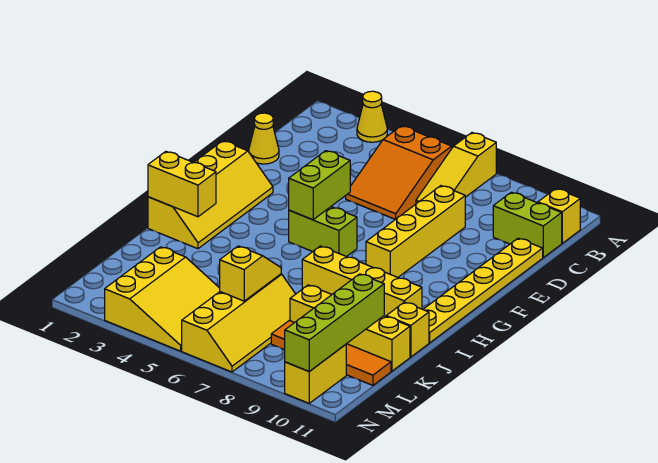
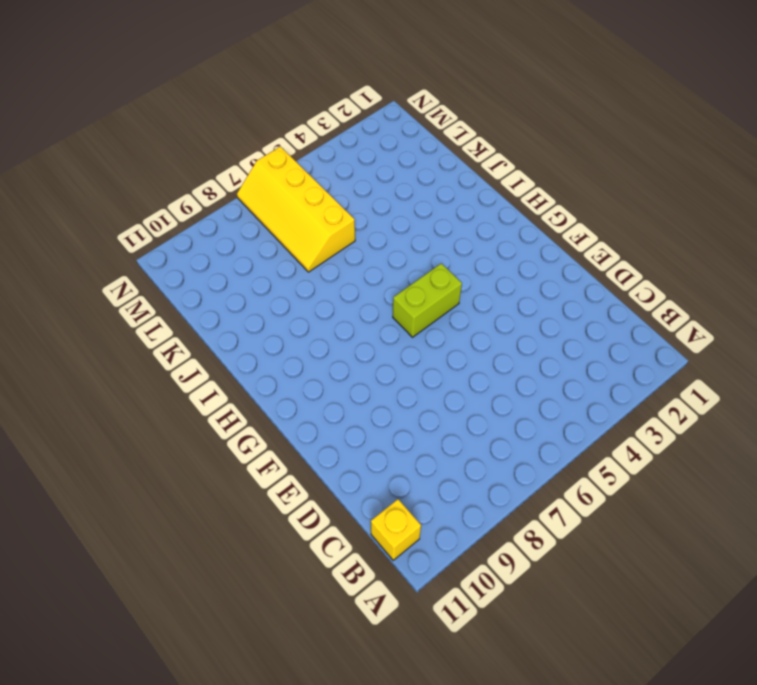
none -> yellow 1x1 cone [357,91,387,142]
none -> yellow 1x3 slope [416,133,496,204]
none -> orange 2x3 slope [346,126,452,219]

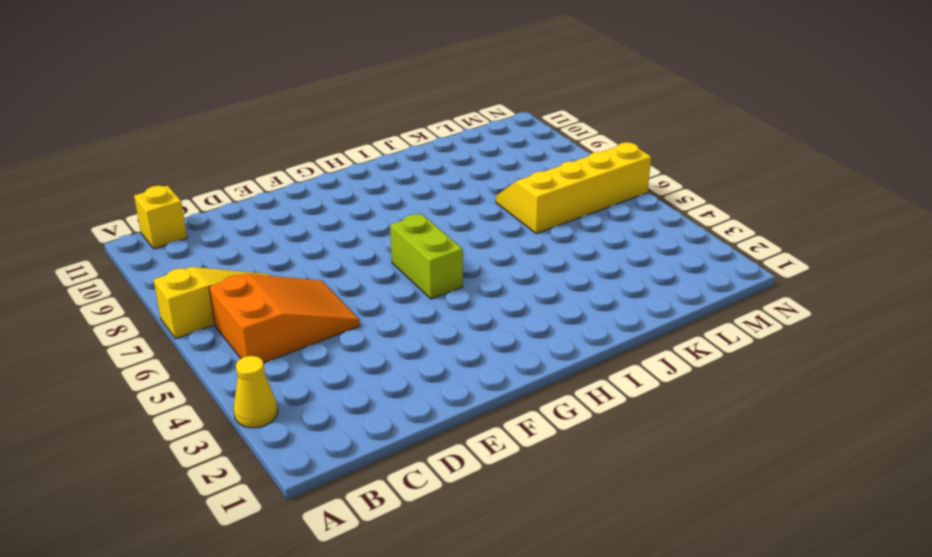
none -> lime 1x2 brick [493,192,562,257]
none -> yellow 1x1 cone [249,113,279,164]
none -> yellow 1x4 brick [366,186,465,277]

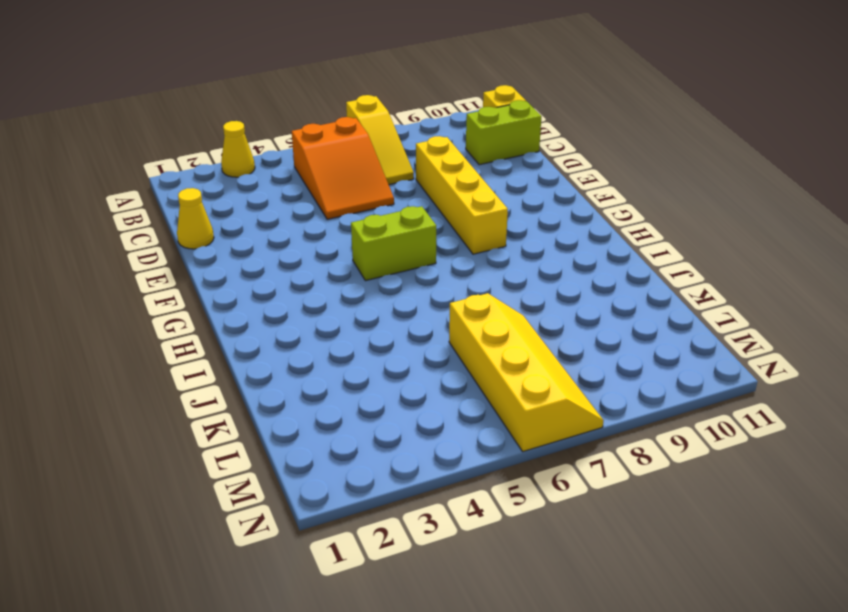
none -> yellow 1x6 plate [423,238,543,343]
none -> yellow 2x4 slope [148,141,273,249]
none -> yellow 1x4 brick [302,246,422,316]

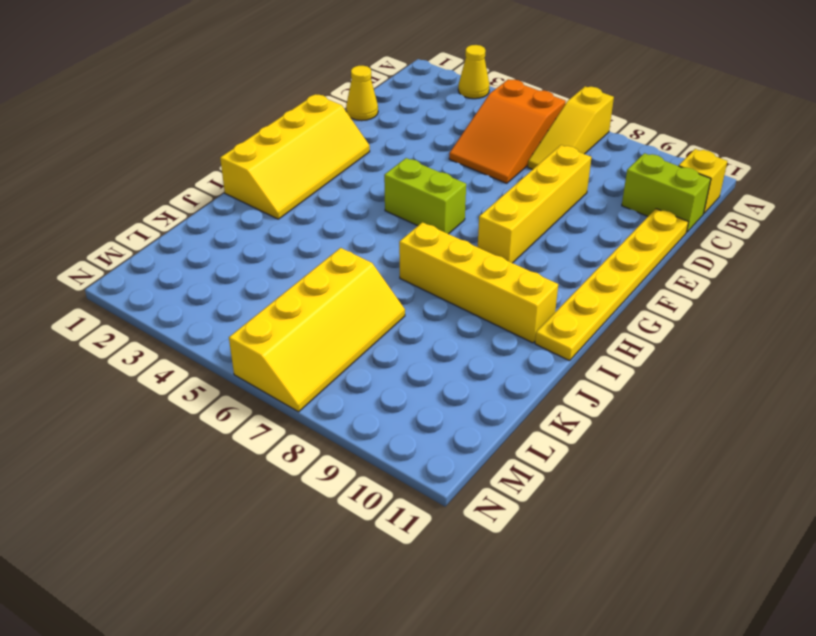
none -> yellow 1x1 brick [386,302,429,357]
none -> yellow 1x4 brick [290,285,410,371]
none -> yellow 3x3 slope [105,247,220,351]

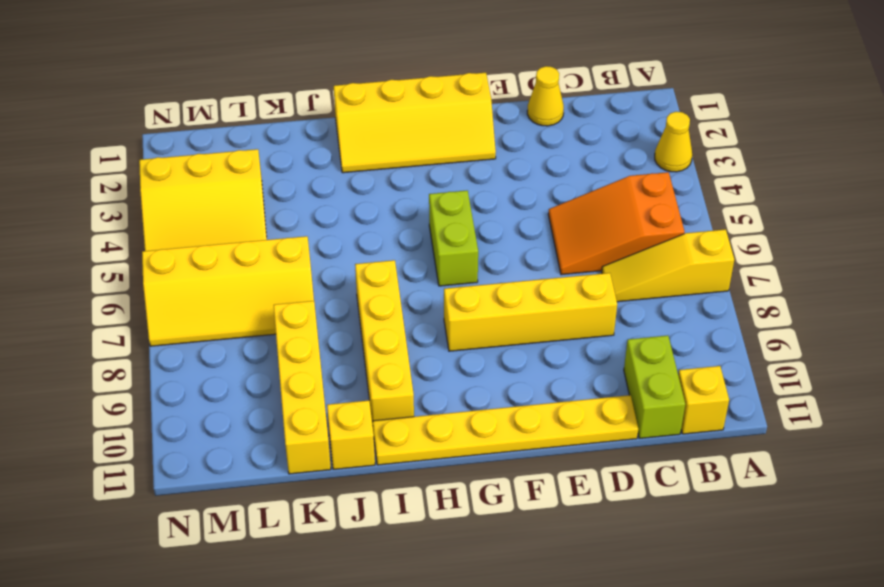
none -> orange 1x4 tile [271,321,391,385]
none -> yellow 1x2 brick [285,345,346,403]
none -> lime 1x2 brick [289,151,350,220]

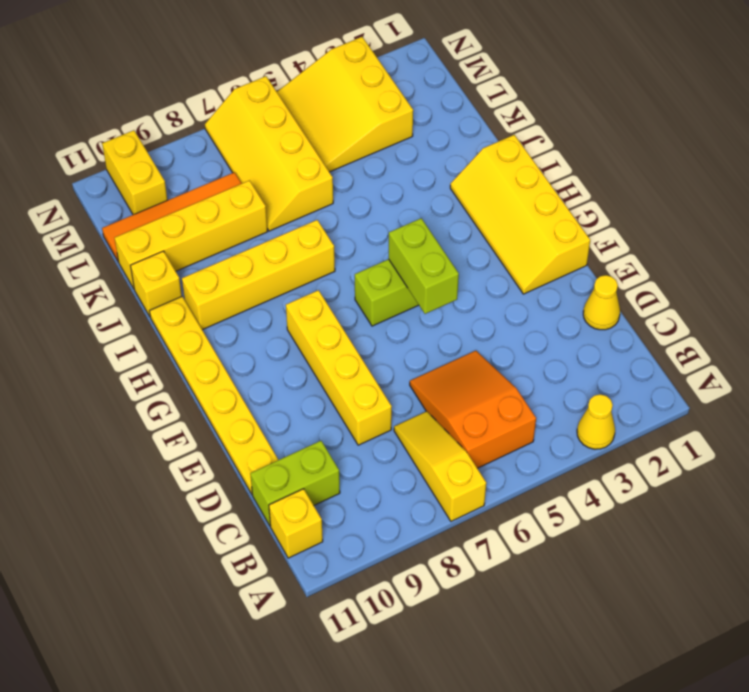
none -> yellow 1x2 brick [148,152,216,217]
none -> yellow 1x2 slope [220,246,281,301]
none -> lime 1x4 brick [285,274,384,371]

